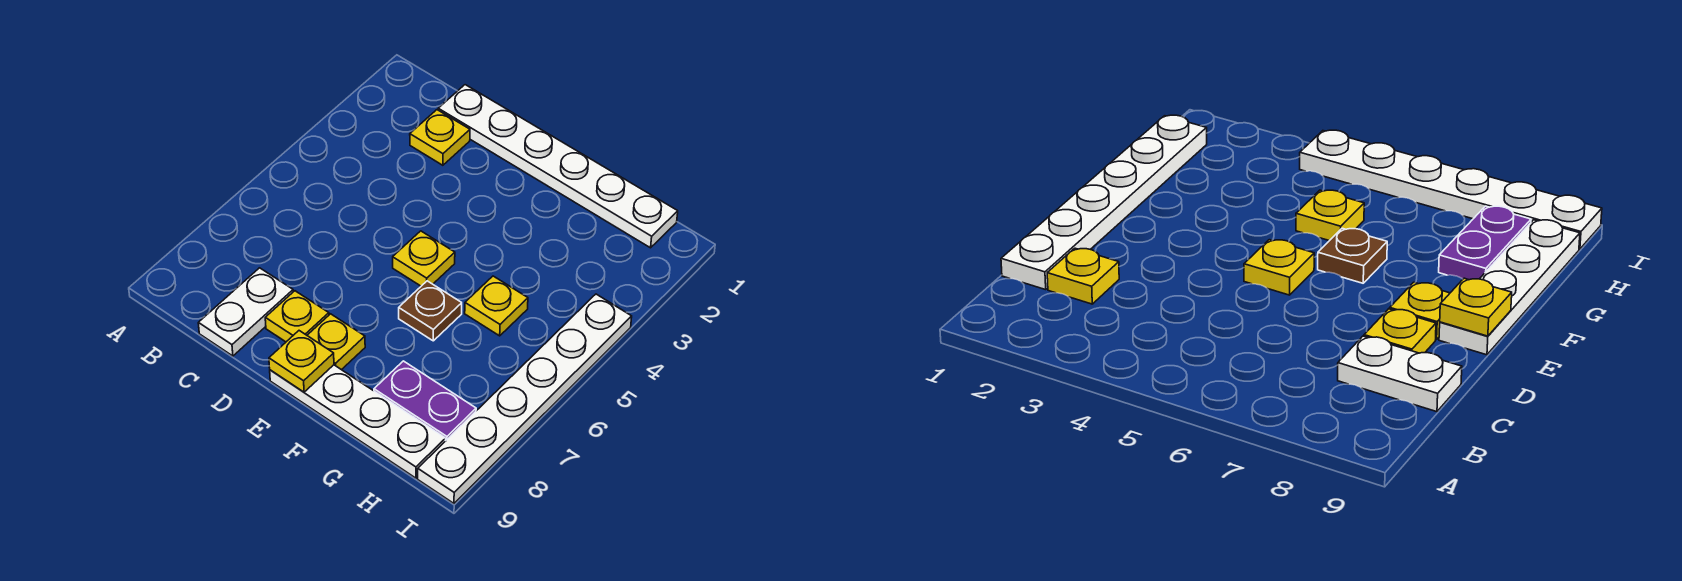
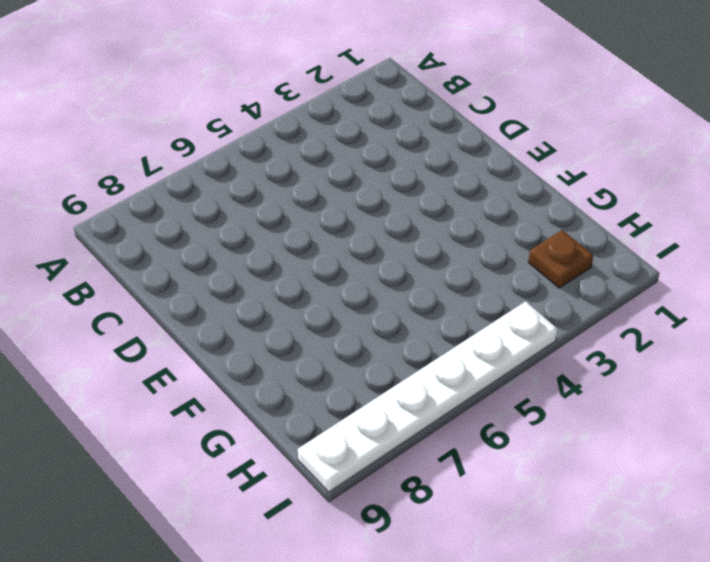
brown 1x1 plate [528,230,593,288] -> brown 1x1 plate moved to [399,281,462,341]
none -> white 1x6 plate [438,85,678,248]
none -> yellow 1x1 plate [410,110,470,165]
none -> white 1x2 plate [198,268,293,356]

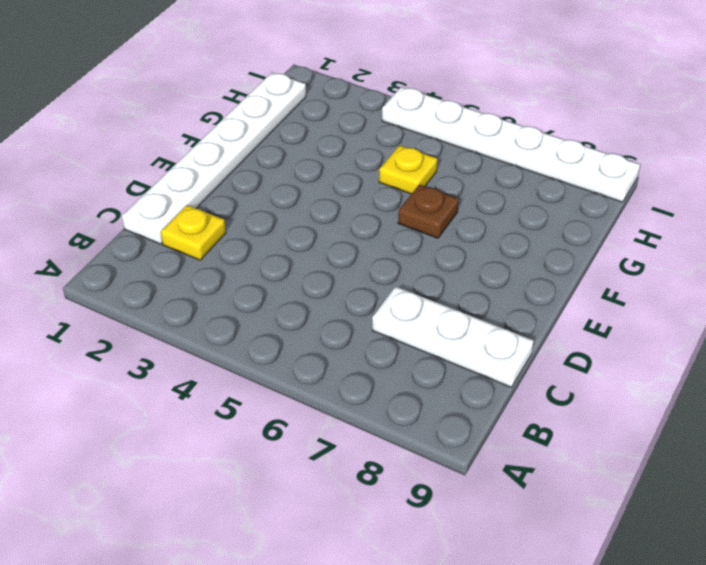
white 1x3 plate [372,287,534,387] -> white 1x2 plate [198,268,293,356]
none -> yellow 1x1 plate [265,291,329,342]
none -> yellow 1x1 plate [393,231,455,286]
none -> yellow 1x1 plate [307,314,365,370]

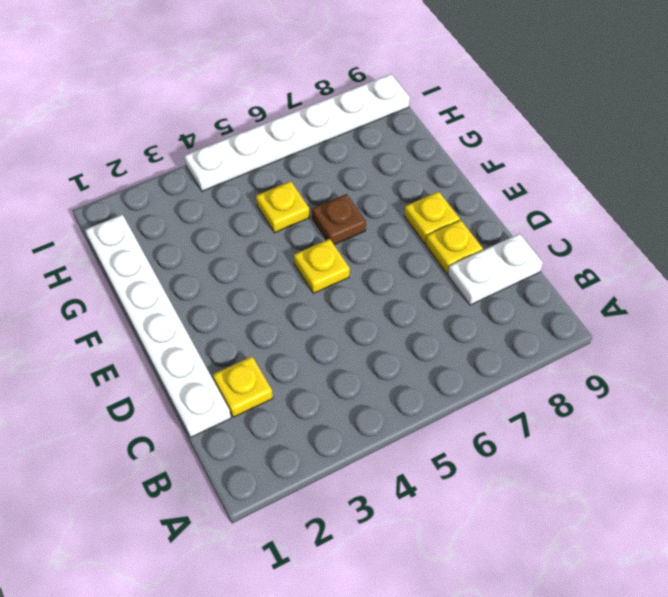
none -> white 1x4 plate [270,365,446,478]
none -> purple 1x2 plate [374,361,476,440]
none -> yellow 1x1 plate [269,331,334,392]

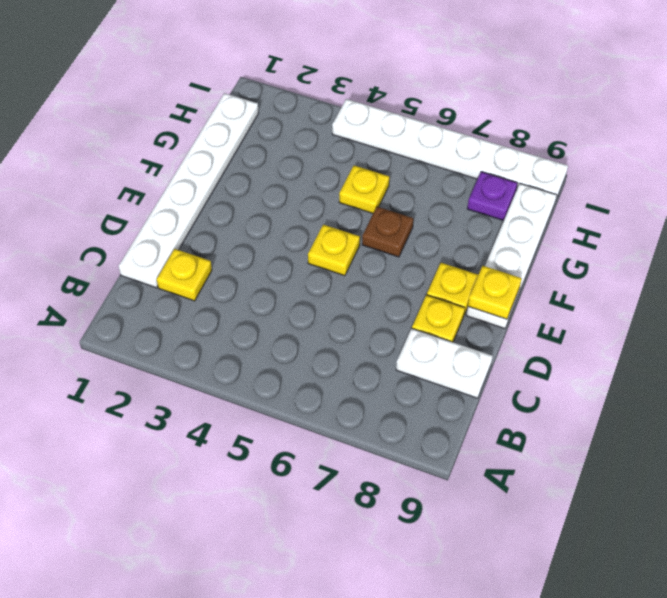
purple 1x1 plate [467,172,517,221] -> purple 1x2 plate [374,361,476,440]

